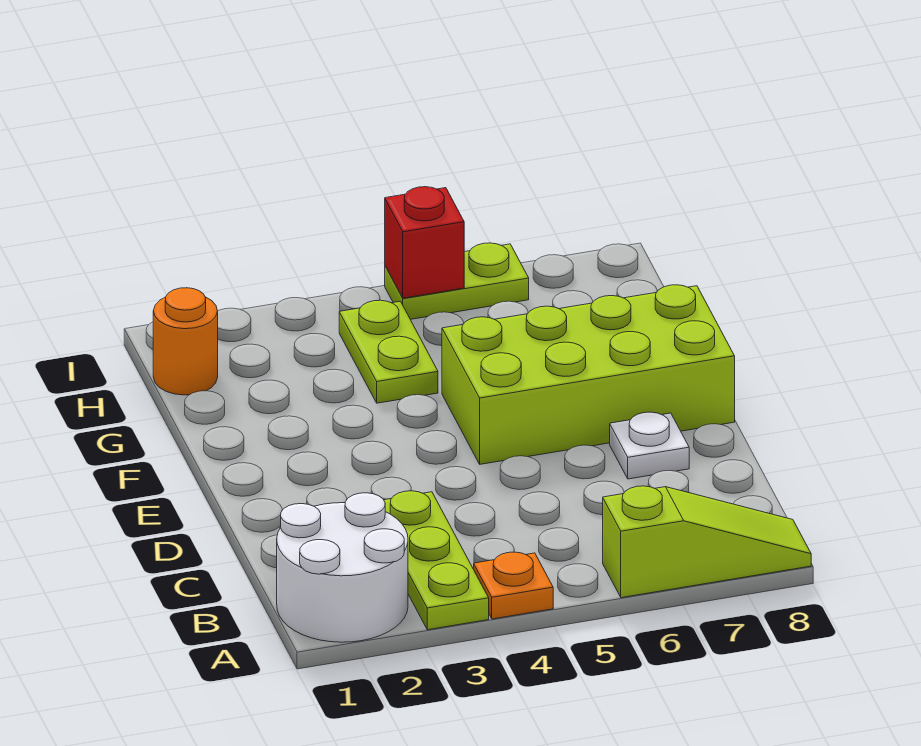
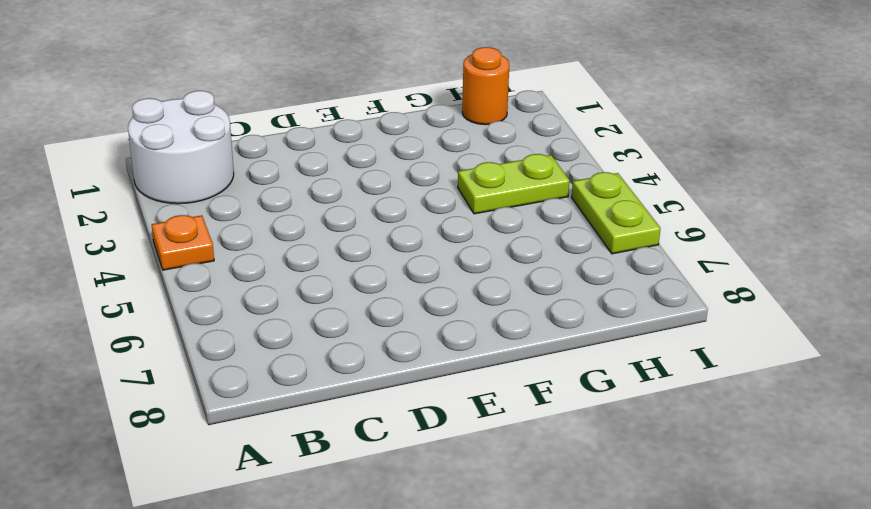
none -> lime 1x3 plate [384,491,489,630]
none -> lime 1x3 slope [603,486,811,598]

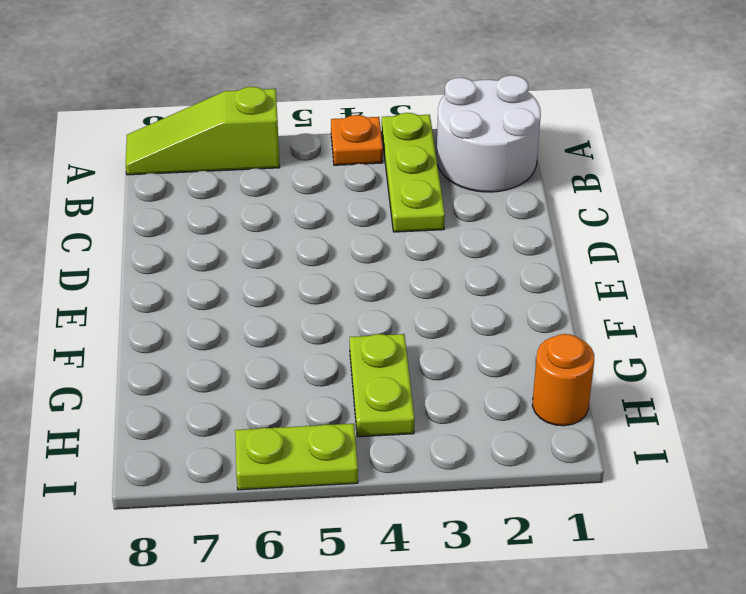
none -> white 1x1 plate [610,412,689,479]
none -> lime 2x4 brick [442,285,735,464]

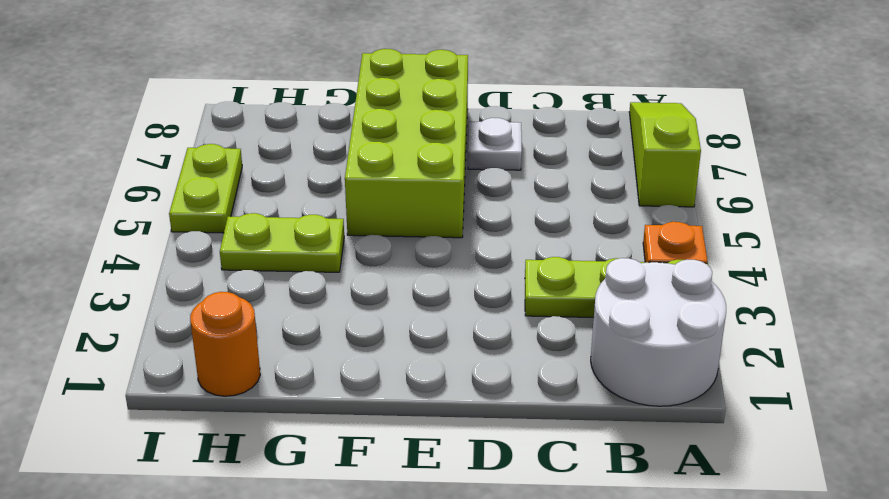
none -> red 1x1 brick [385,187,464,298]

